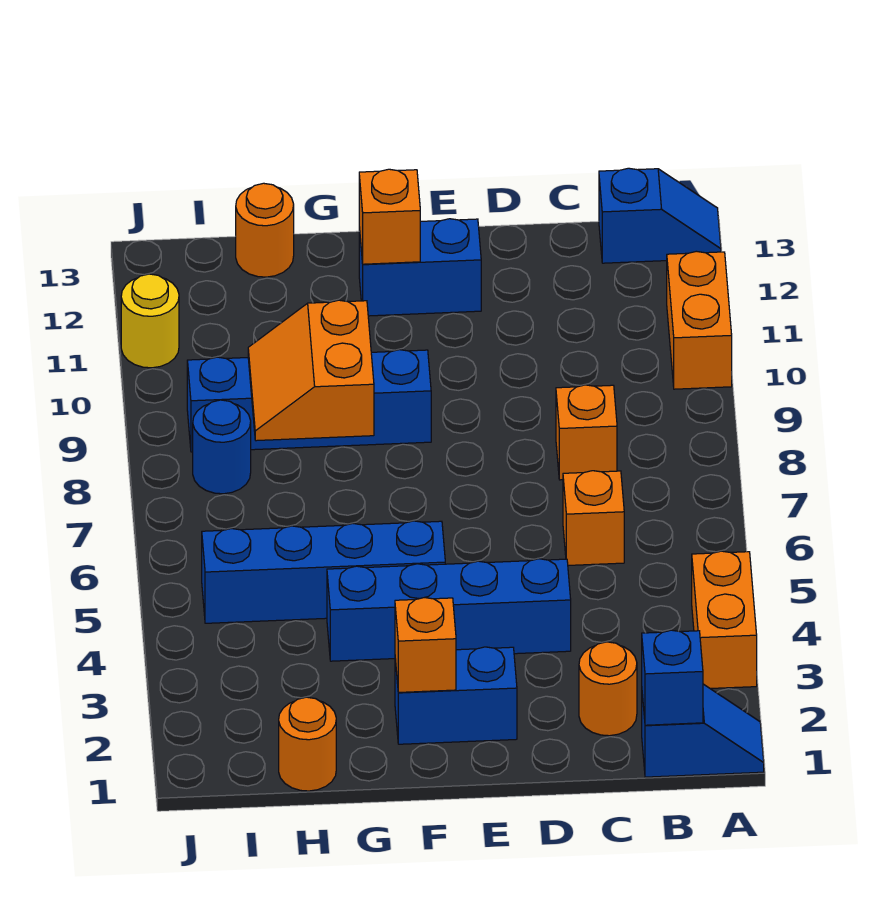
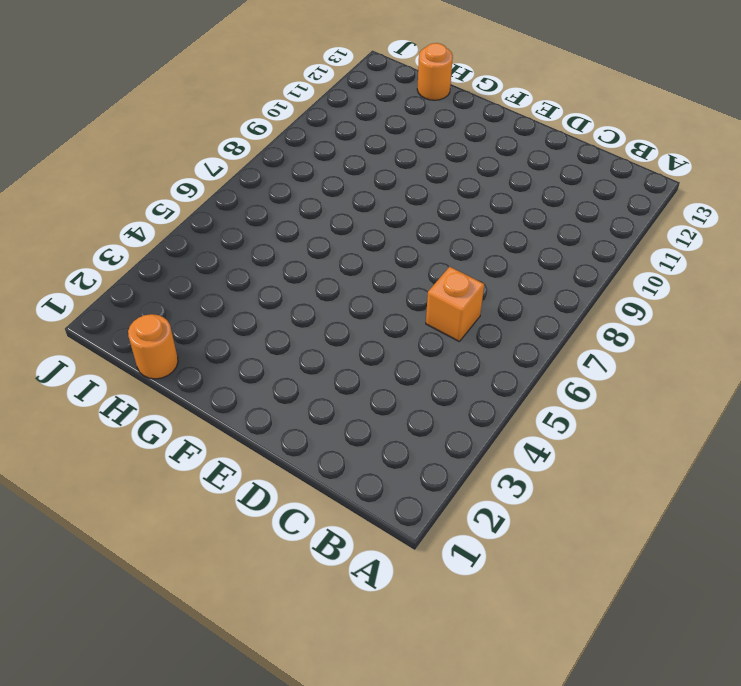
none -> blue 1x2 slope [642,684,764,777]
none -> orange 1x2 brick [692,551,757,689]
none -> orange 1x2 brick [667,251,732,389]

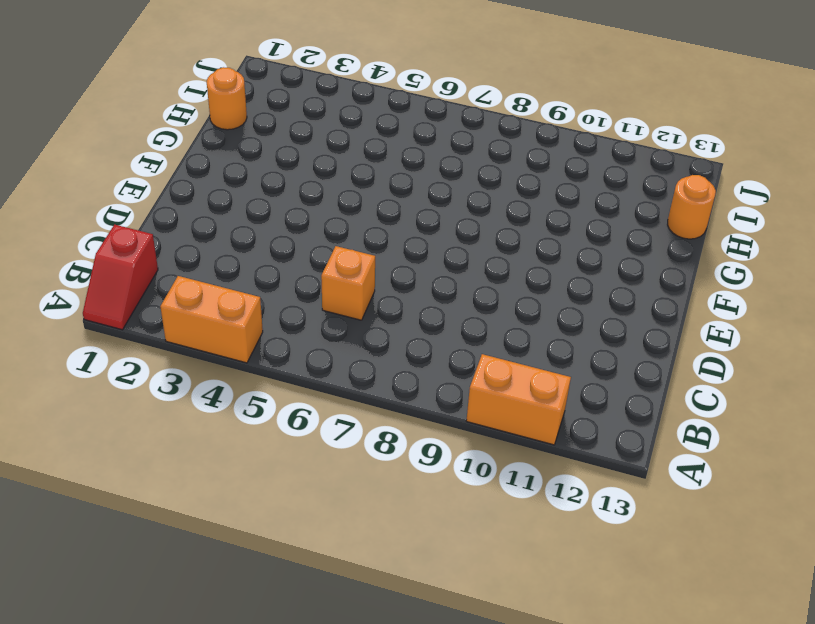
red 1x2 slope [83,225,158,330] -> blue 1x2 slope [642,684,764,777]
none -> blue 1x2 slope [599,168,721,263]
none -> orange 1x1 round brick [579,642,637,736]
none -> orange 1x1 brick [556,385,617,480]

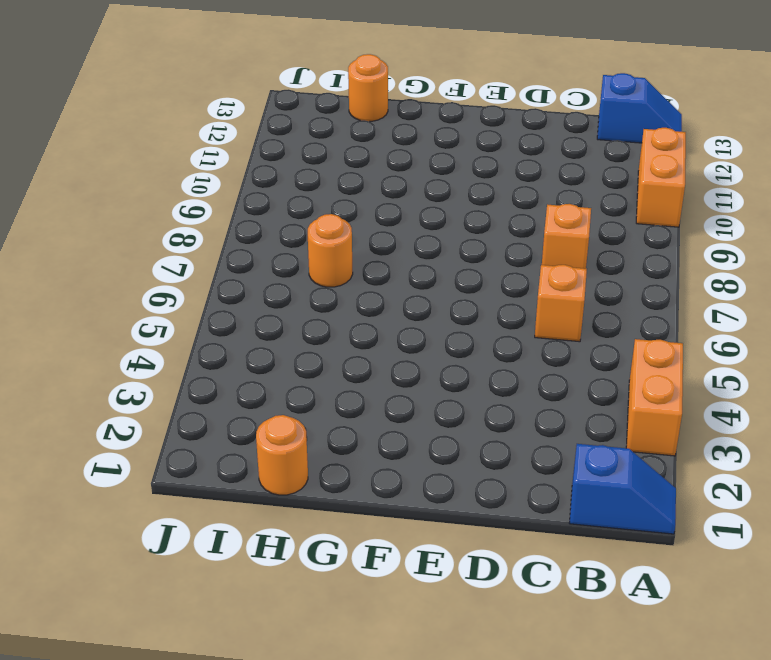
orange 1x1 round brick [308,214,353,287] -> orange 1x1 round brick moved to [579,642,637,736]
none -> blue 1x4 brick [327,559,571,661]
none -> blue 1x2 brick [395,647,517,744]
none -> blue 1x2 brick [359,219,481,316]

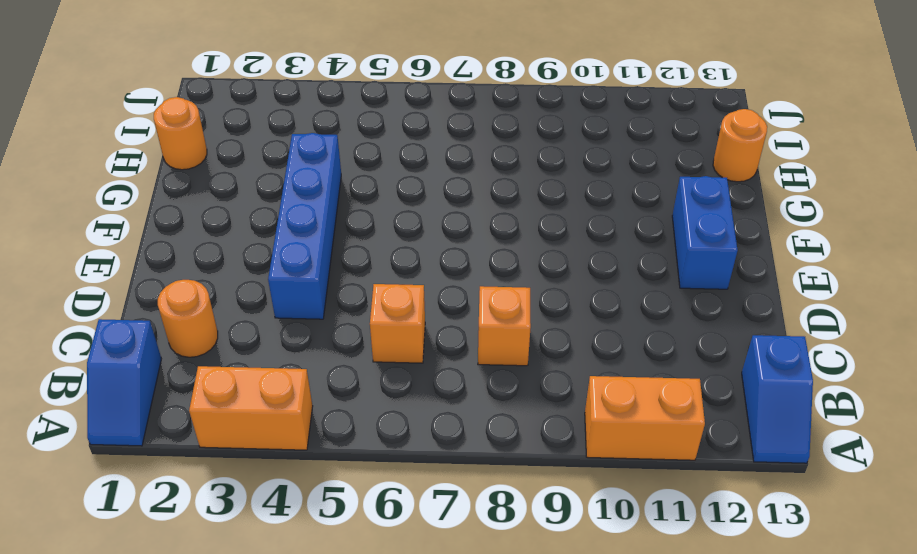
none -> blue 1x2 brick [395,647,517,744]
none -> blue 1x4 brick [202,521,445,623]
none -> blue 1x4 brick [187,350,431,452]

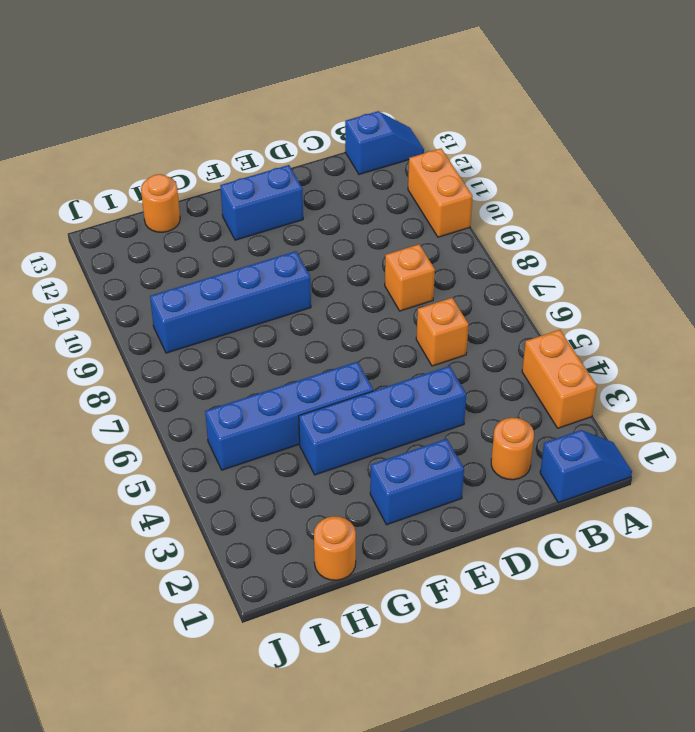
none -> blue 1x1 round brick [193,400,251,494]
none -> yellow 1x1 round brick [121,274,179,368]
none -> blue 1x1 brick [642,630,703,725]

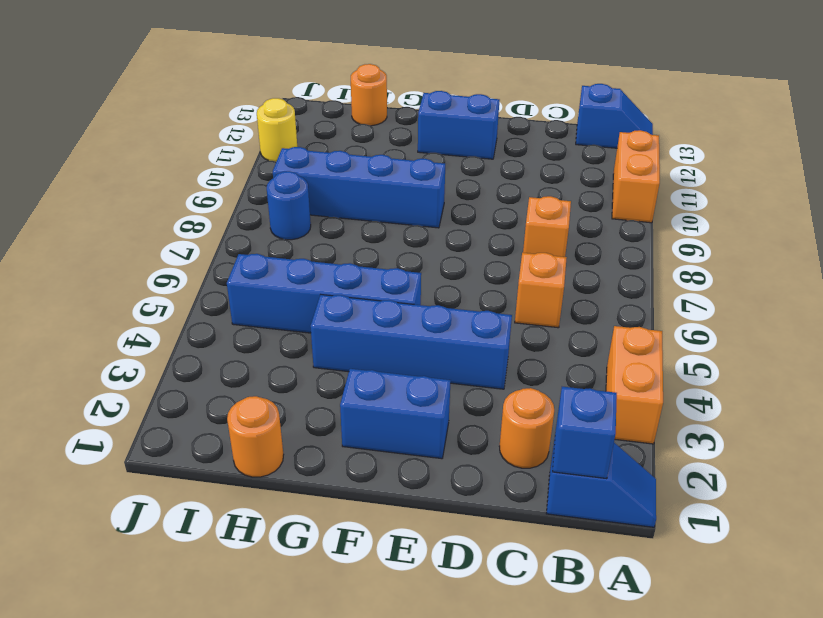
none -> orange 1x1 brick [395,598,456,692]
none -> orange 1x1 brick [359,169,420,264]
none -> orange 2x2 slope [248,300,374,441]

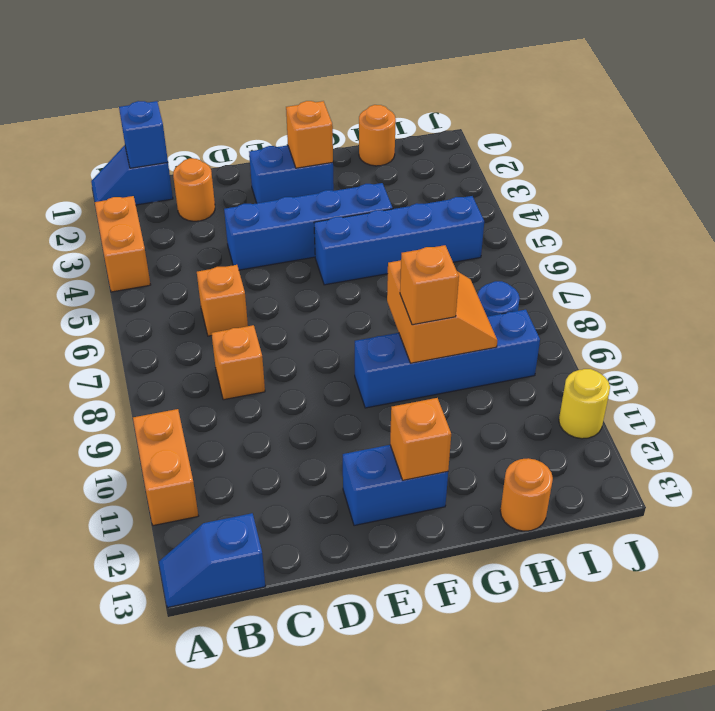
orange 1x1 brick [400,245,459,325] -> none

